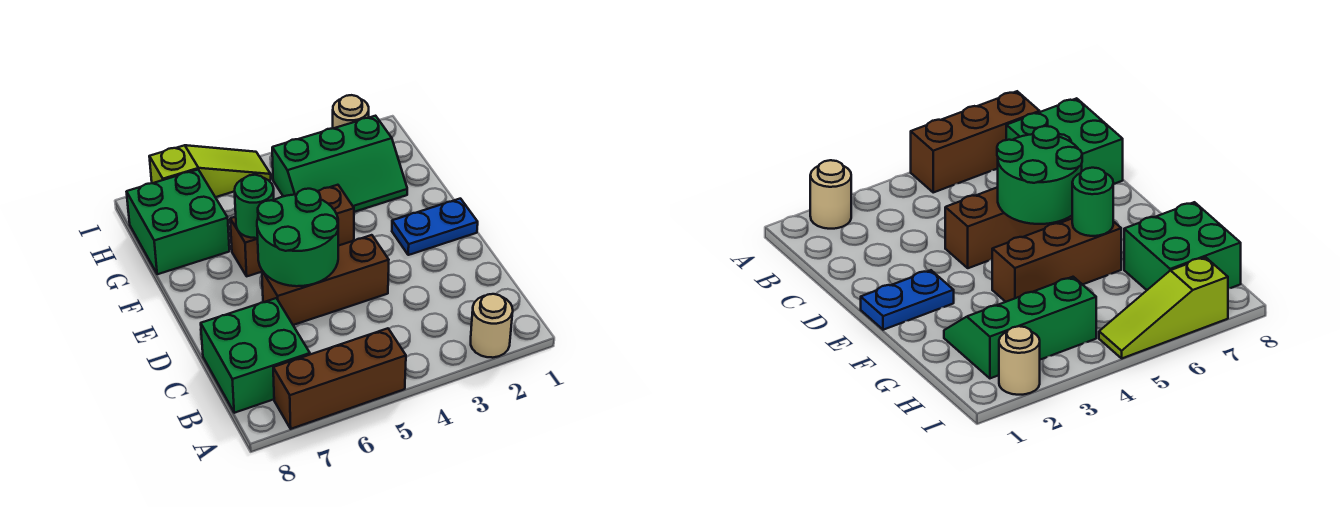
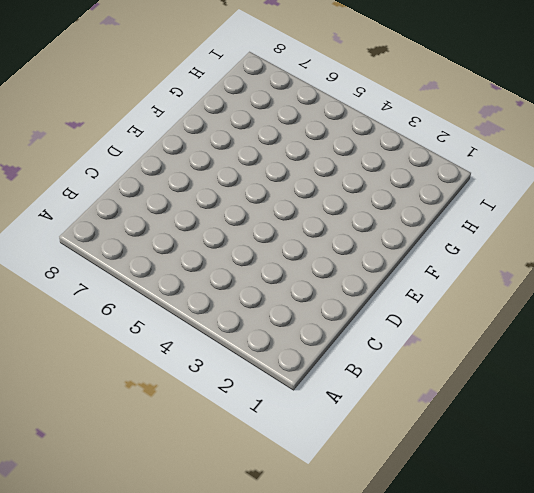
none -> tan 1x1 round brick [471,294,513,358]
none -> brown 1x3 brick [273,328,406,429]
none -> green 2x2 brick [201,298,310,413]

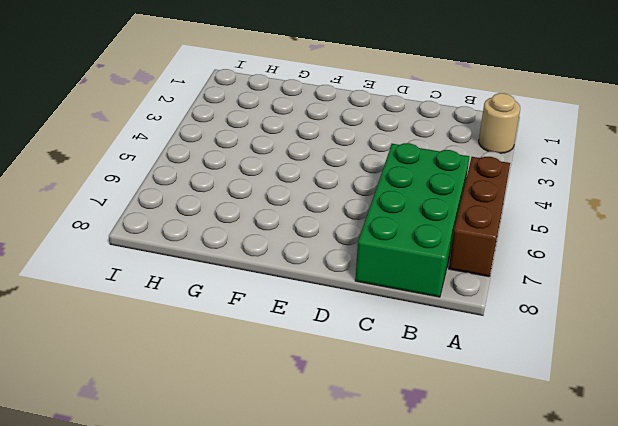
green 2x4 brick [355,143,469,297] -> green 2x2 brick [201,298,310,413]
none -> brown 1x3 brick [262,235,389,325]
none -> blue 1x2 plate [392,199,478,255]
none -> brown 1x3 brick [230,185,354,276]

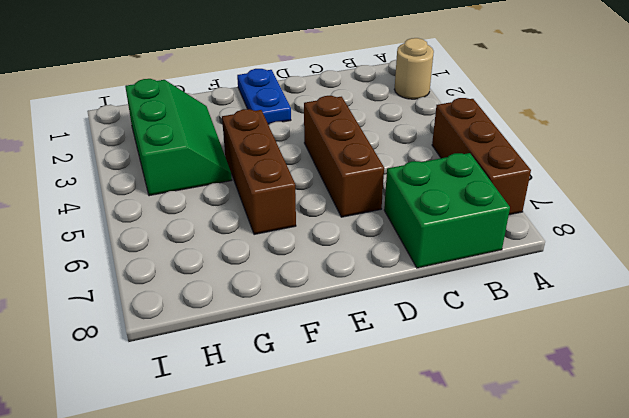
none -> green 2x2 brick [127,170,229,274]
none -> tan 1x1 round brick [333,95,369,128]
none -> lime 1x3 slope [149,145,271,197]

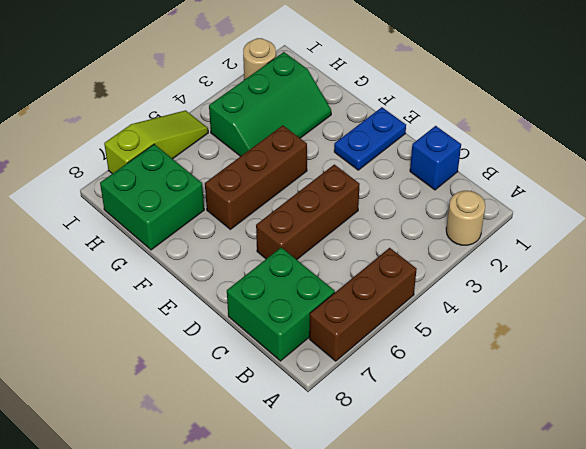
blue 1x1 brick [410,126,461,190] -> none
none -> green 2x2 round brick [257,189,338,286]
none -> green 1x1 round brick [235,175,274,238]

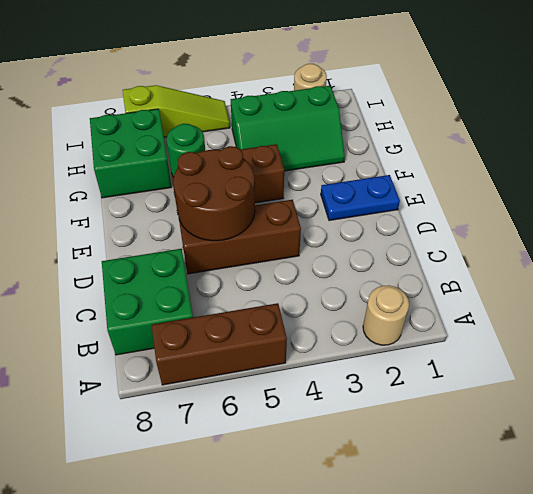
brown 2x2 round brick [174,146,255,241] -> green 2x2 round brick [257,189,338,286]

